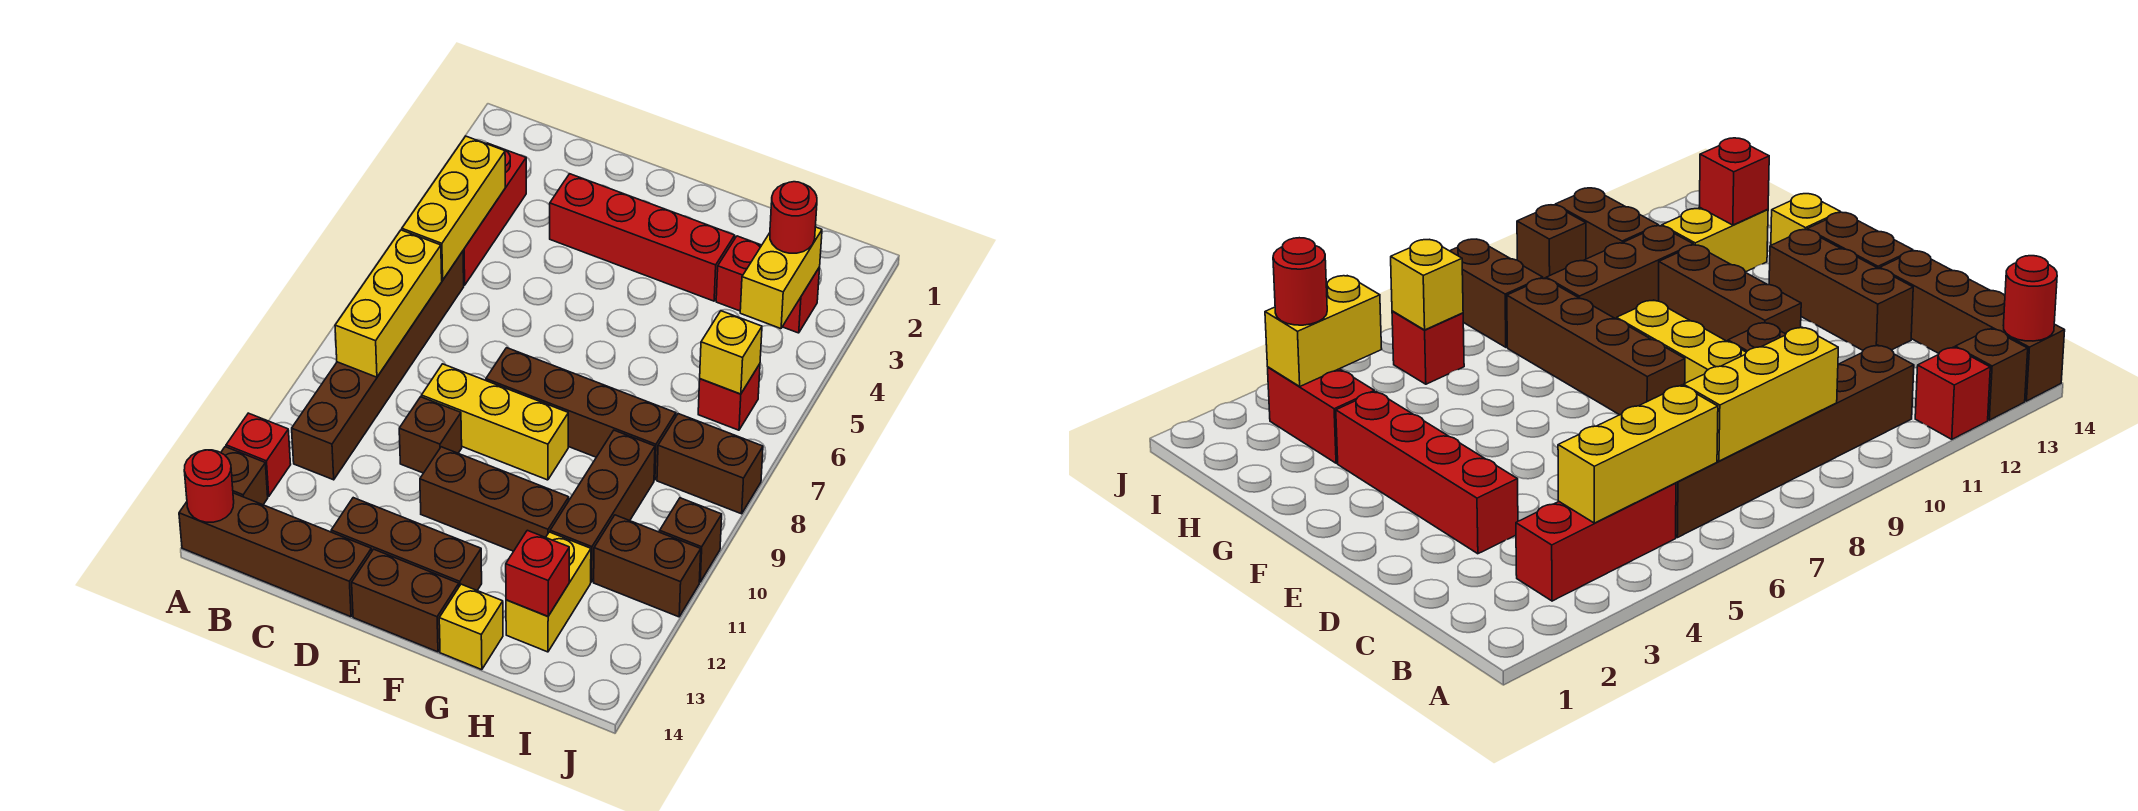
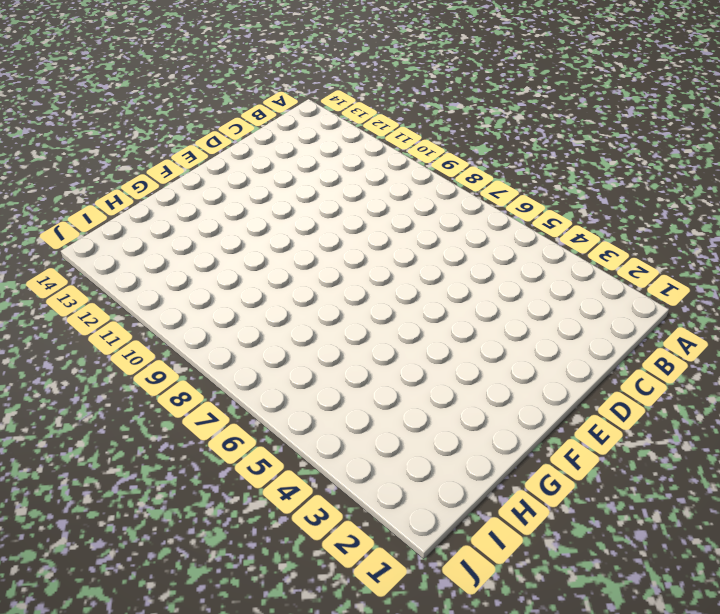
none -> red 1x1 brick [226,413,291,496]
none -> brown 1x1 brick [221,447,268,505]
none -> brown 1x4 brick [179,493,372,617]

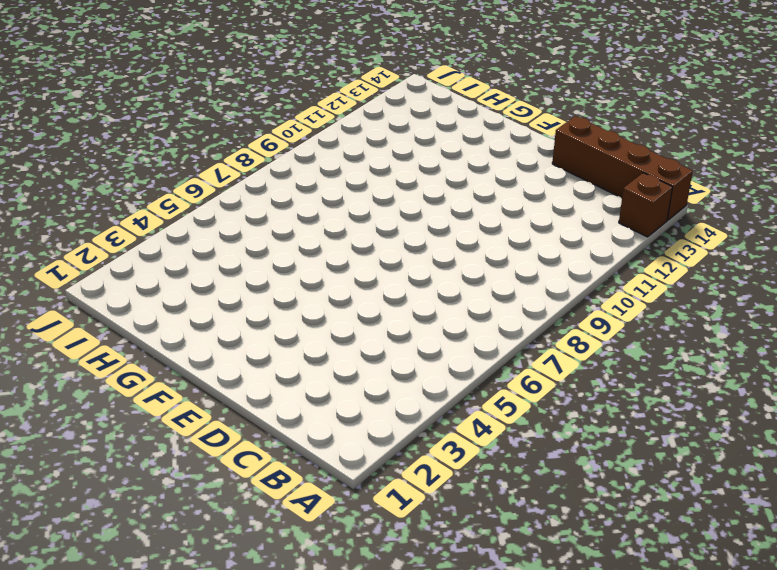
none -> red 1x1 brick [226,413,291,496]
none -> red 1x3 brick [463,143,526,285]
none -> brown 1x6 brick [292,251,464,480]

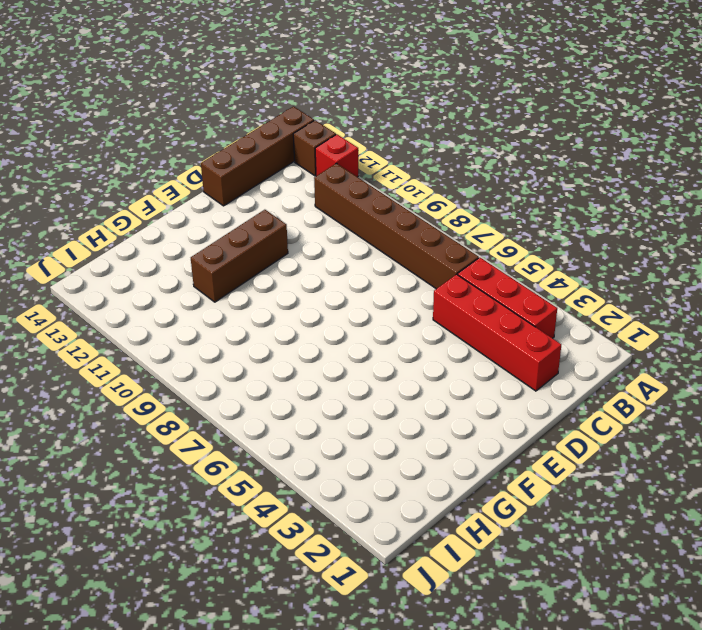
red 1x4 brick [433,274,561,391] -> red 1x4 brick turned to [550,174,735,301]
none -> yellow 1x3 brick [421,364,568,480]
none -> brown 1x1 brick [399,397,462,473]
none -> brown 1x3 brick [331,498,482,590]

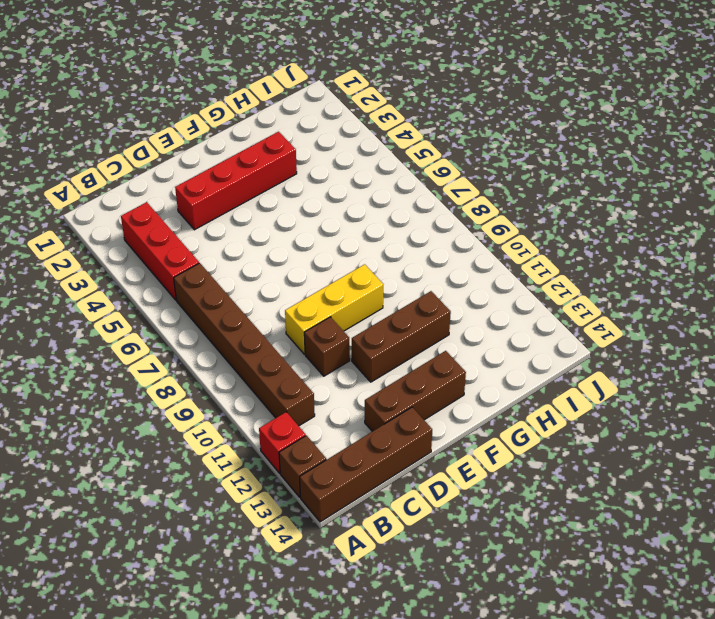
none -> brown 1x4 brick [486,348,676,480]
none -> brown 1x2 brick [352,549,459,652]
none -> yellow 1x1 brick [439,584,503,670]

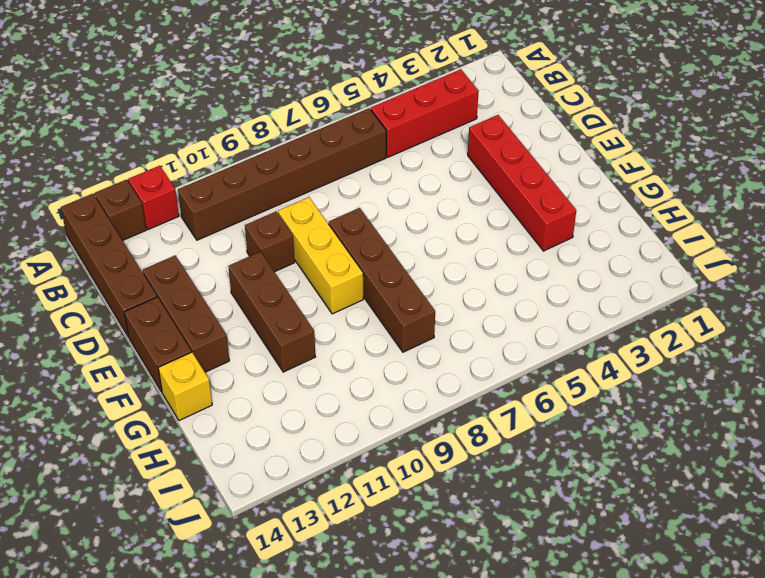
none -> red 1x2 brick [716,236,820,333]
none -> brown 1x3 brick [550,430,655,582]
none -> yellow 1x2 brick [506,532,591,652]

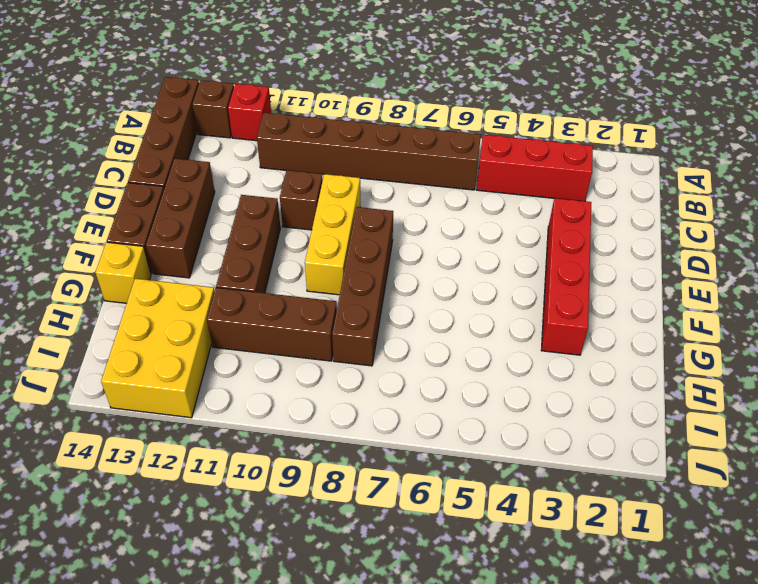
yellow 2x3 brick [101,279,214,418] -> yellow 1x2 brick [506,532,591,652]
none -> red 1x2 brick [716,236,820,333]
none -> red 1x1 brick [698,364,760,430]
none -> brown 1x2 brick [657,414,763,514]

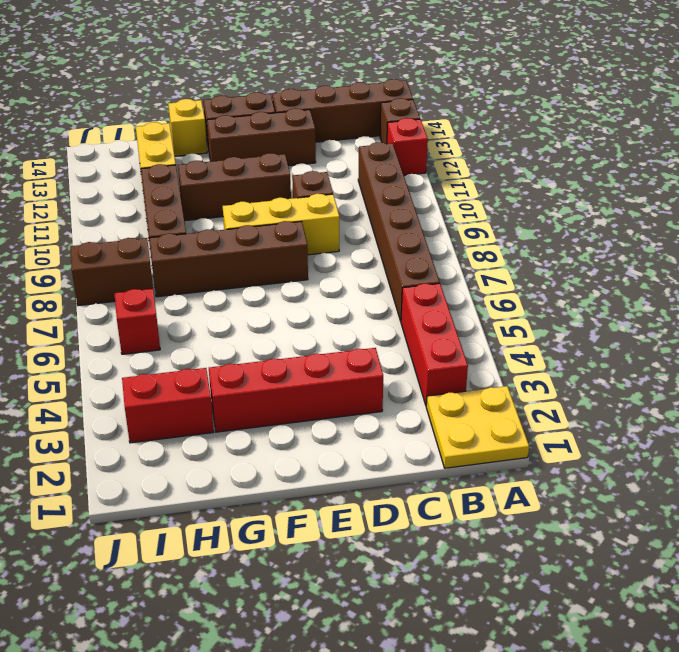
yellow 2x2 plate [426,386,529,468] -> none
none -> brown 1x2 brick [594,515,701,617]
none -> brown 1x1 brick [660,498,722,582]
none -> red 1x1 round brick [184,450,234,522]

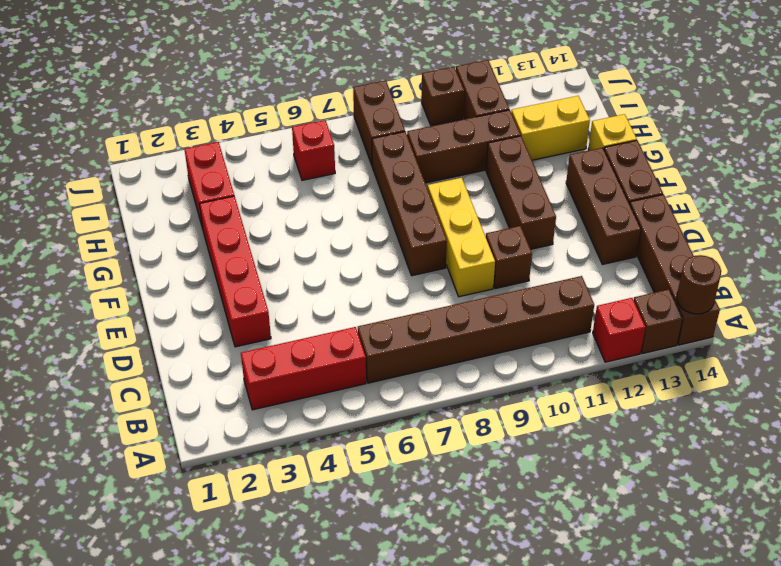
brown 1x1 round brick [677,255,721,314] -> red 1x1 round brick [184,450,234,522]
none -> yellow 1x3 brick [402,136,505,280]
none -> yellow 1x3 brick [335,230,442,377]
none -> red 1x1 brick [506,530,569,616]

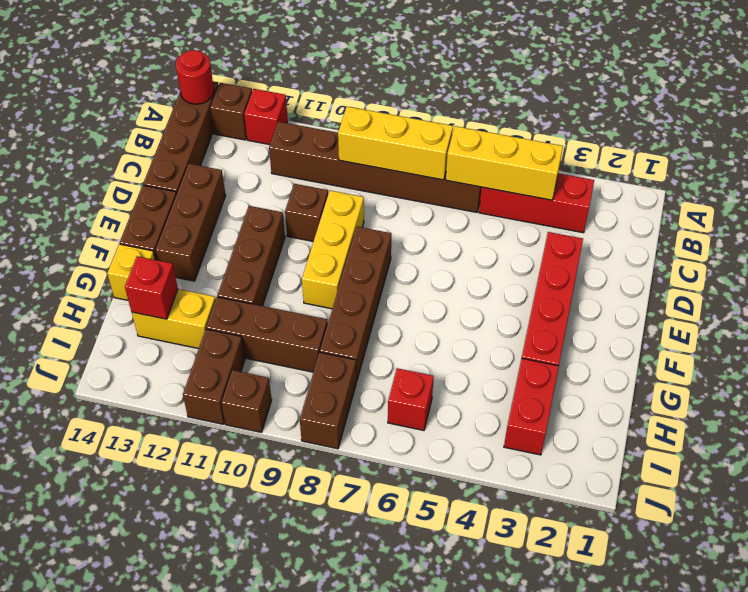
none -> yellow 1x2 brick [740,227,822,329]
none -> yellow 1x1 brick [700,311,762,394]
none -> red 1x1 round brick [770,182,817,253]

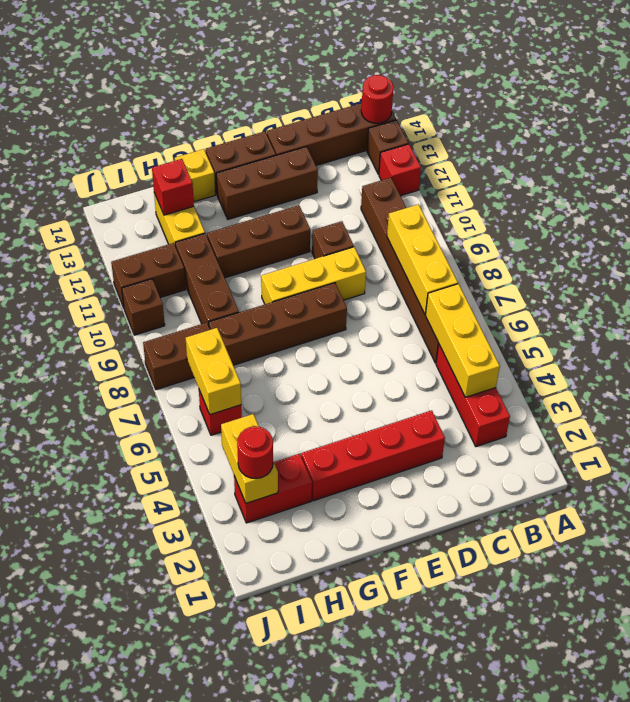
yellow 1x2 brick [186,328,241,415] -> yellow 1x1 brick [700,311,762,394]

